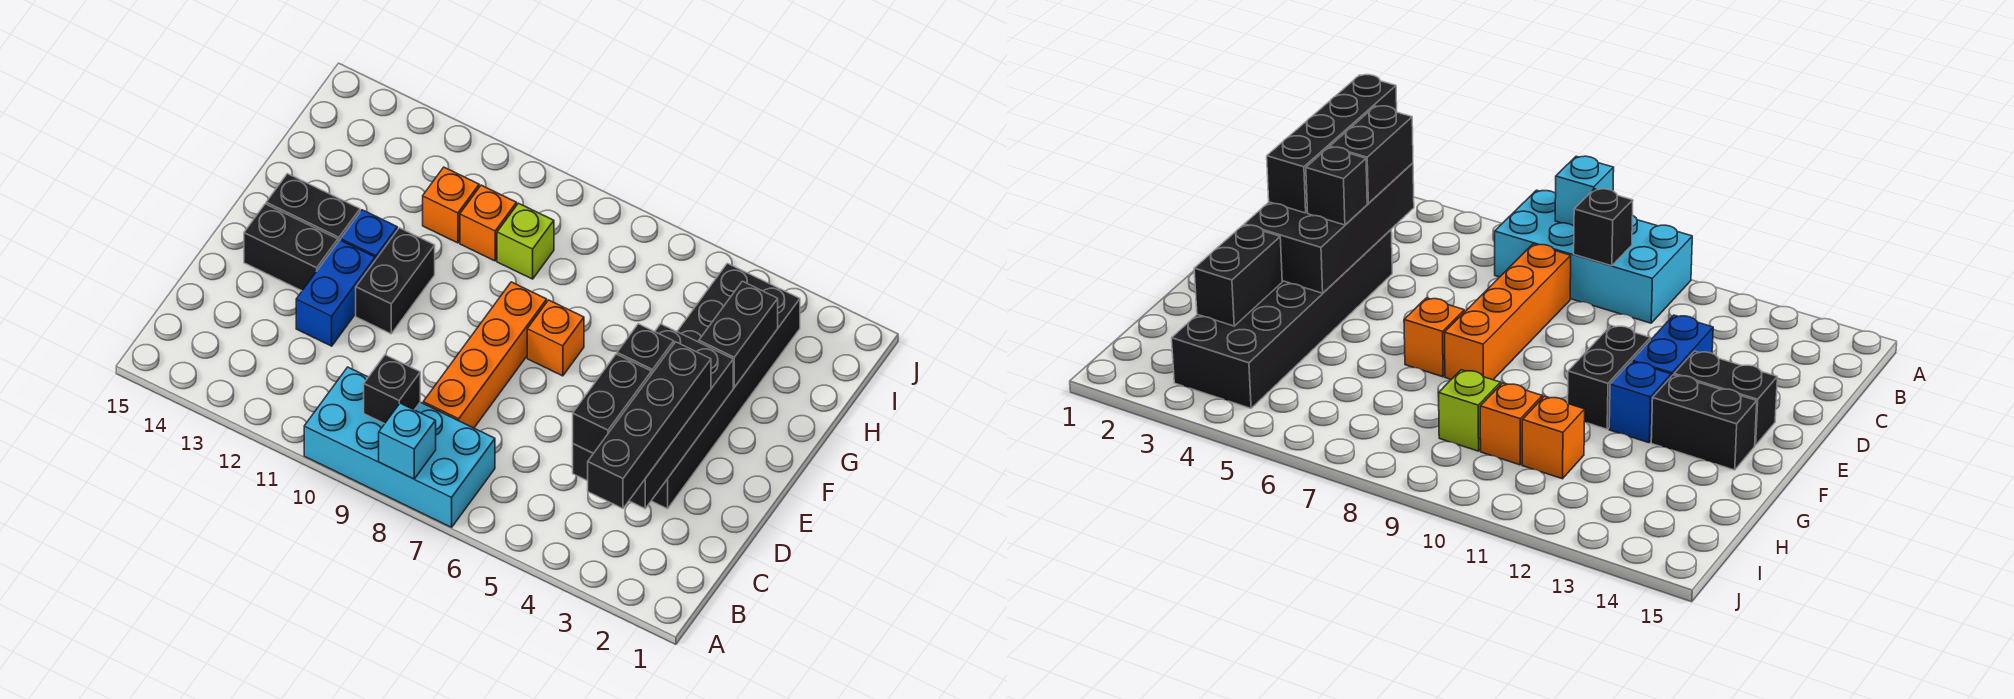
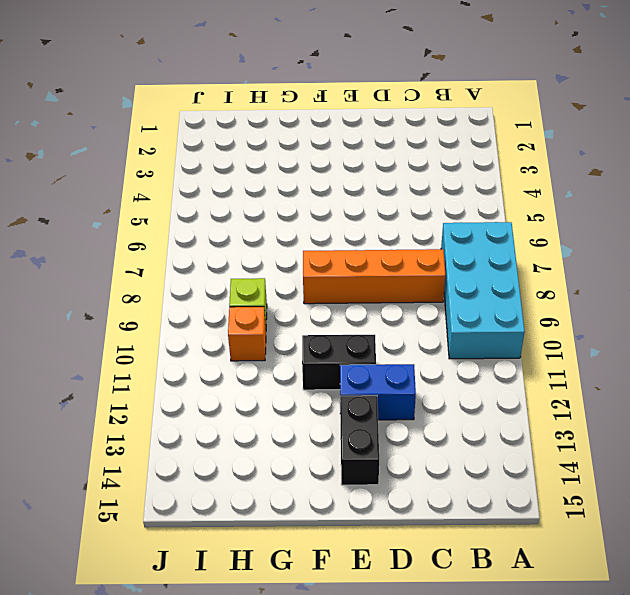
none -> black 2x6 brick [652,263,800,509]
none -> orange 1x1 brick [527,300,584,376]
none -> blue 1x1 brick [341,210,397,260]

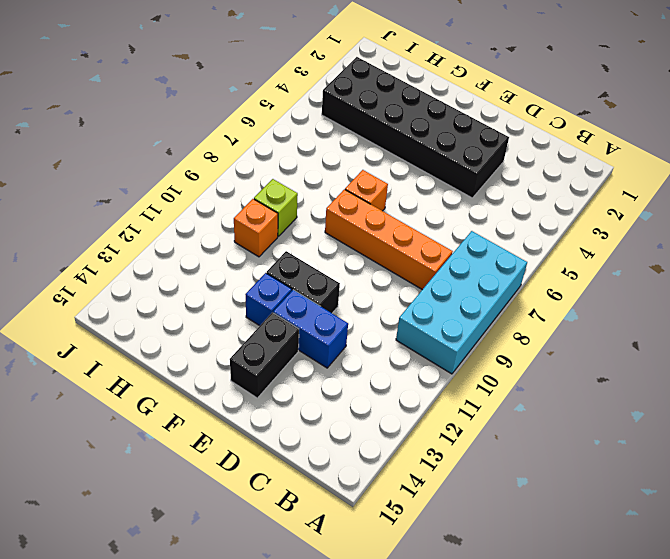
none -> black 1x2 brick [266,174,360,241]
none -> orange 1x1 brick [423,167,479,243]
none -> cyan 1x1 brick [379,403,436,479]

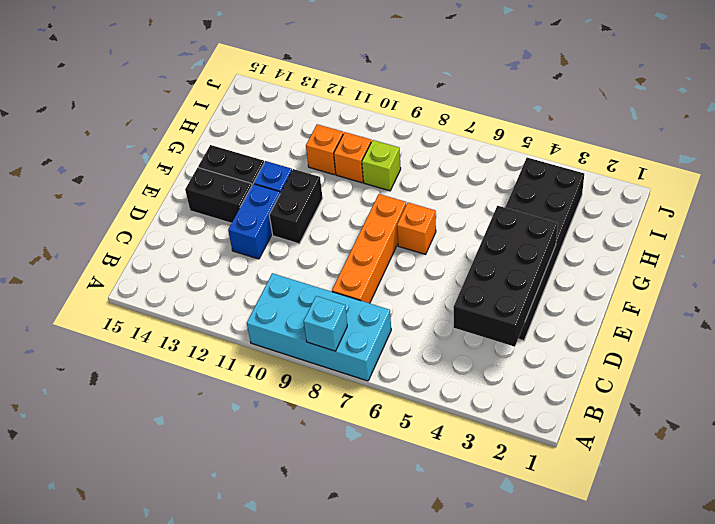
none -> black 1x1 brick [364,355,420,424]
none -> black 1x2 brick [699,281,778,387]
none -> black 1x4 brick [588,342,711,508]

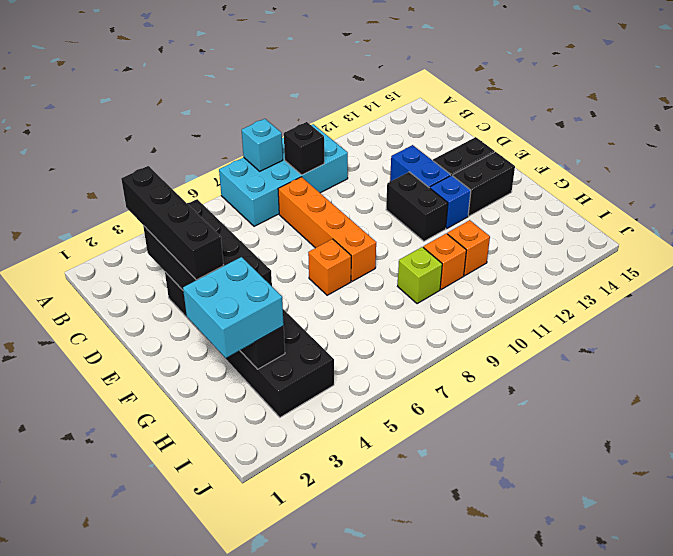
cyan 2x2 brick [183,257,284,358] -> none
none -> black 1x2 brick [573,354,651,453]
none -> black 1x1 brick [617,324,674,374]

